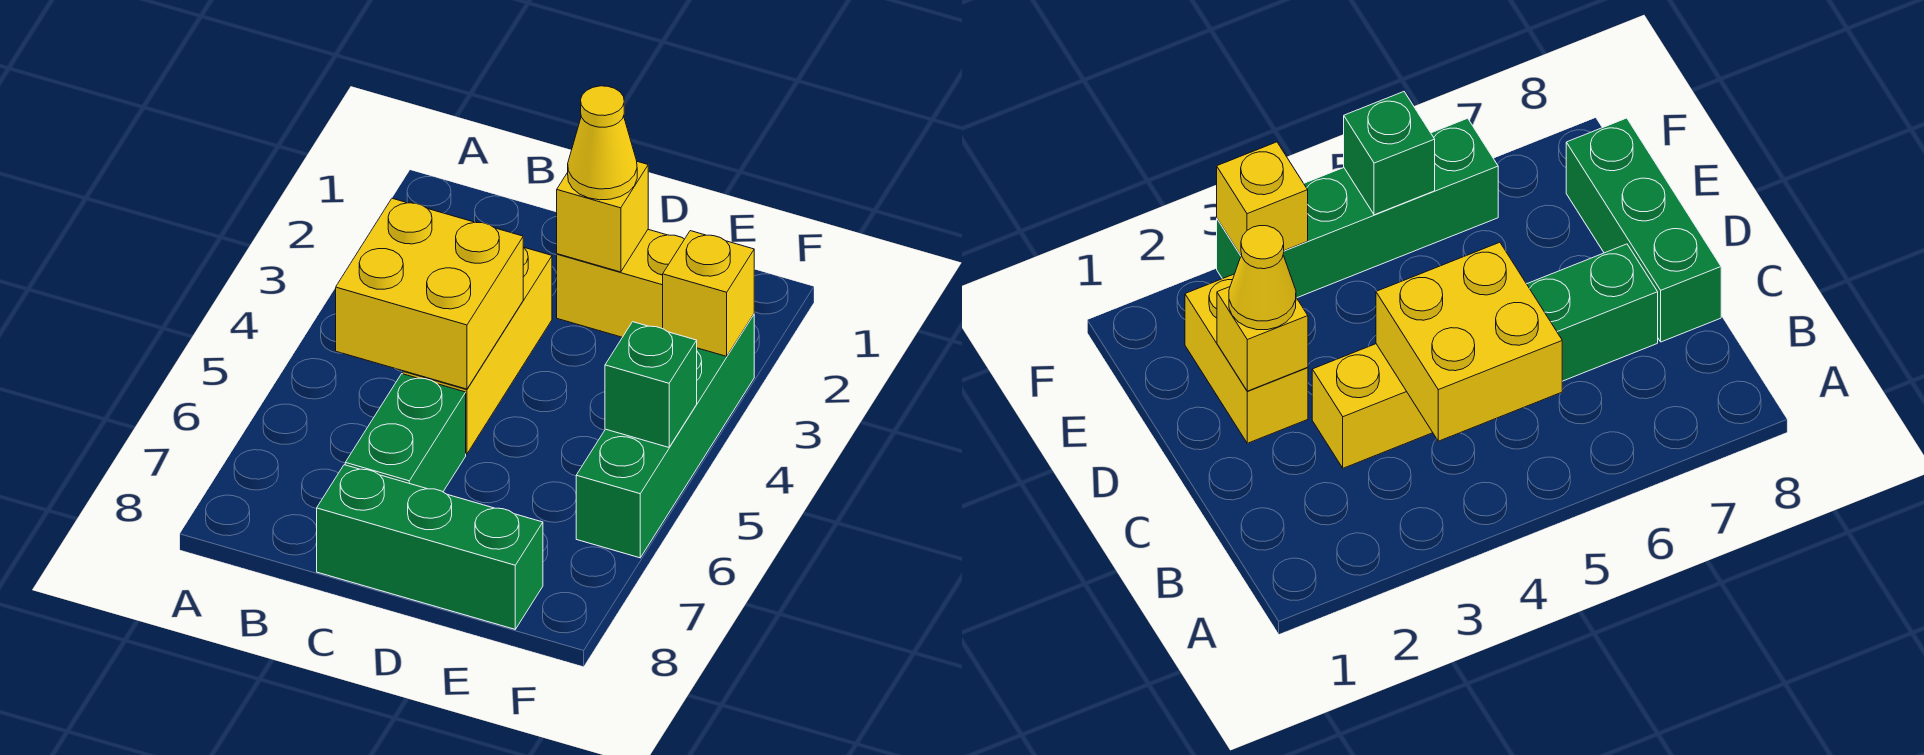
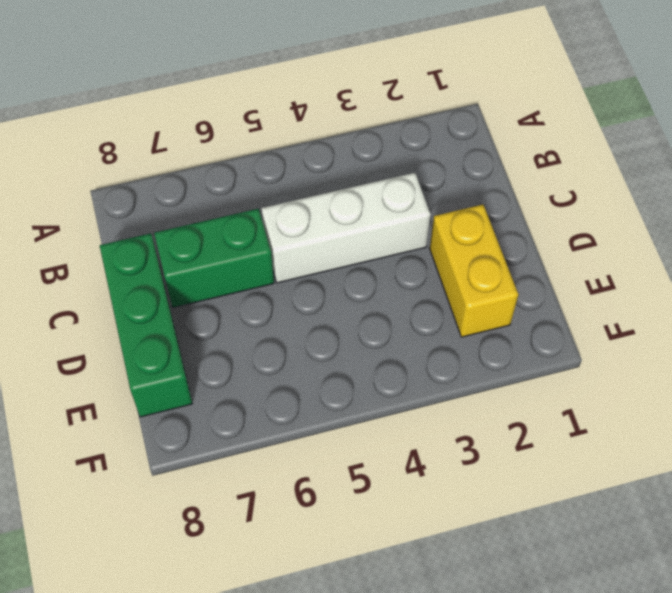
white 1x3 brick [261,173,431,283] -> yellow 1x3 brick [403,247,552,454]
none -> green 1x4 brick [576,315,754,558]
none -> yellow 2x2 brick [336,198,523,389]

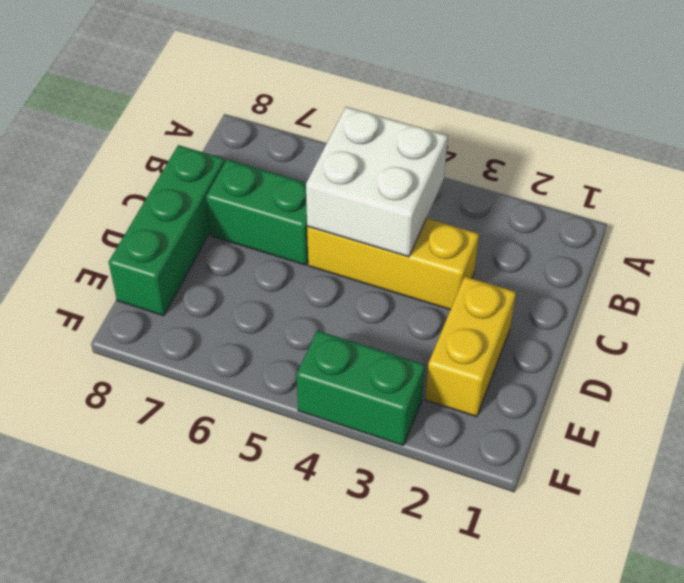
white 2x2 brick [306,107,448,257] -> yellow 2x2 brick [336,198,523,389]
green 1x2 brick [296,331,425,445] -> green 1x4 brick [576,315,754,558]
none -> yellow 1x1 brick [557,162,648,272]
none -> yellow 1x1 brick [663,231,754,356]

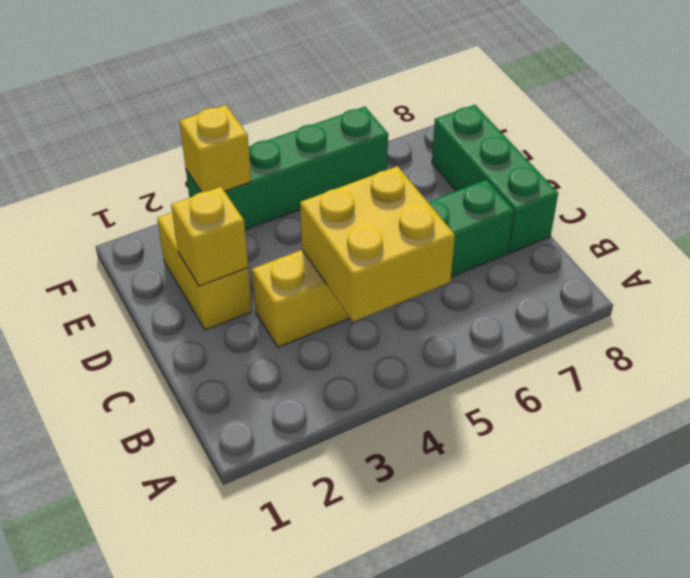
none -> green 1x1 brick [605,322,697,447]
none -> yellow 1x1 cone [568,86,637,200]

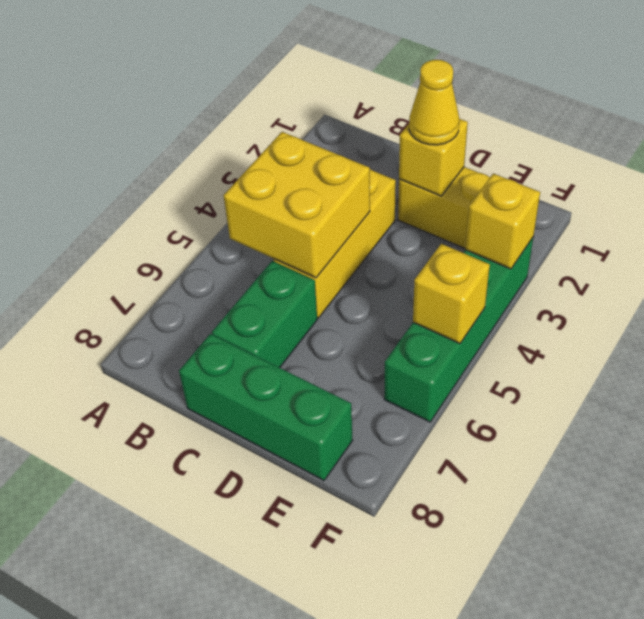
yellow 1x1 brick [413,244,490,344] -> green 1x1 brick [605,322,697,447]

